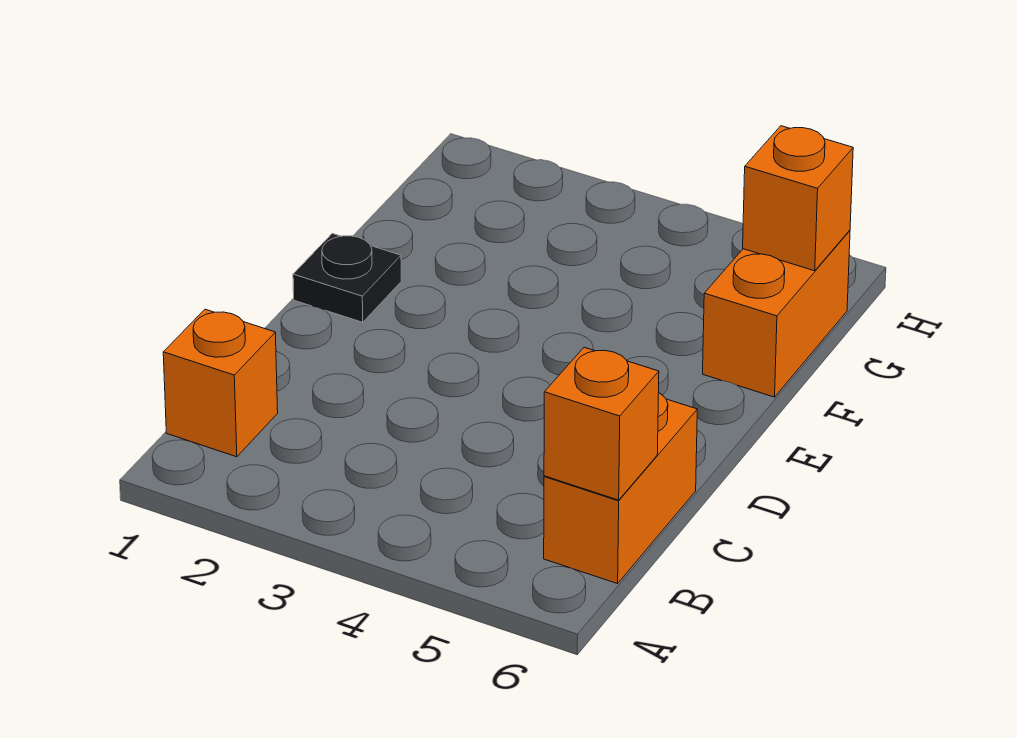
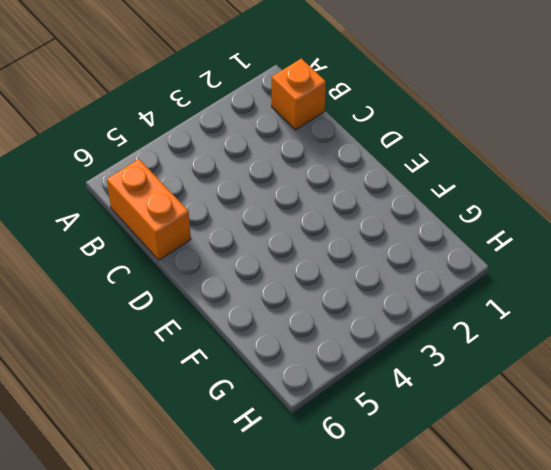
none -> black 1x1 plate [293,234,401,322]
none -> orange 1x2 brick [703,230,850,397]

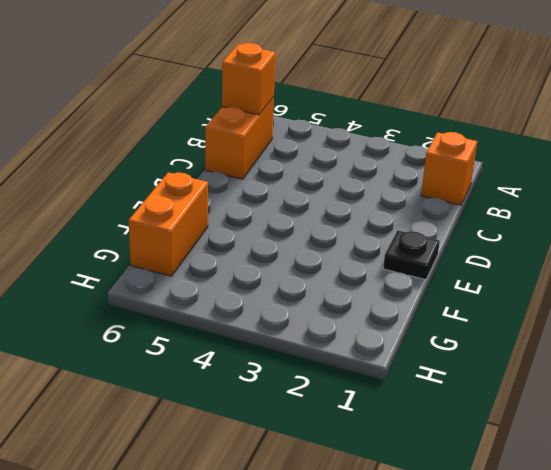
none -> orange 1x1 brick [743,126,853,271]

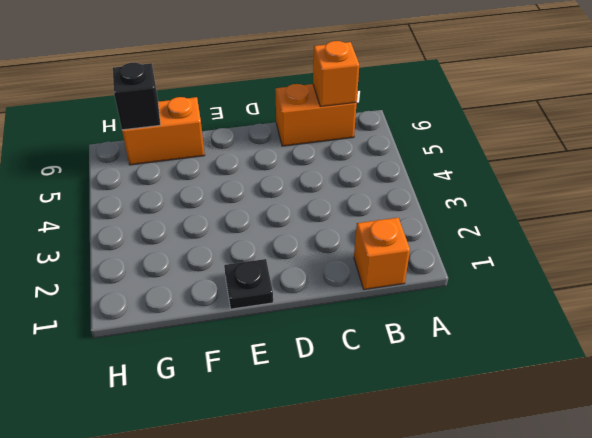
black 1x1 brick [113,63,160,130] -> orange 1x1 brick [743,126,853,271]

